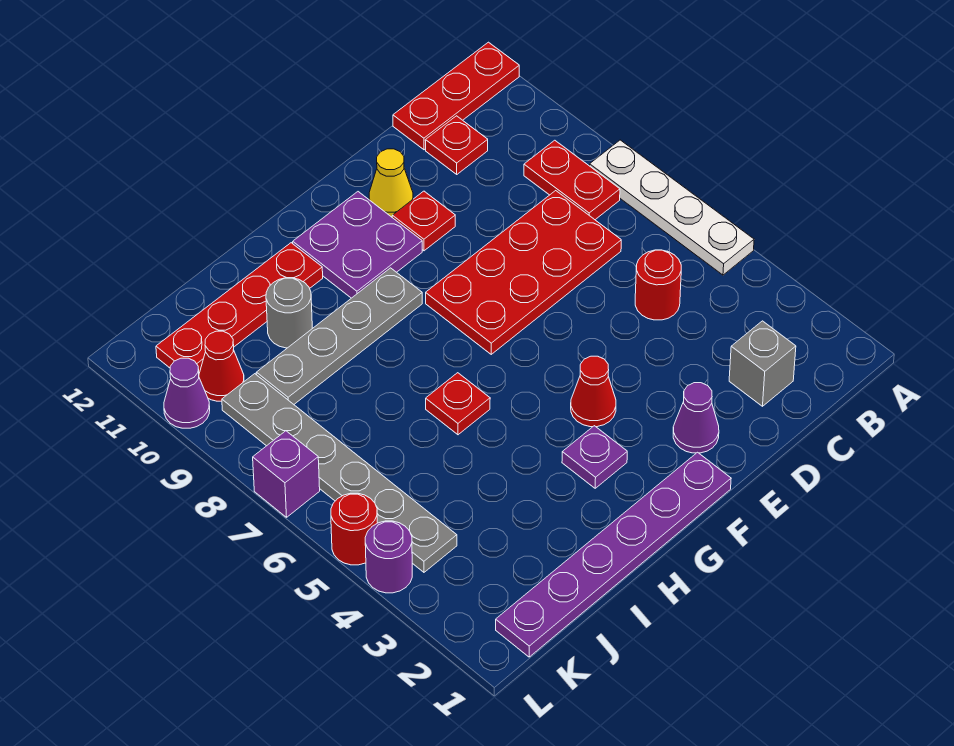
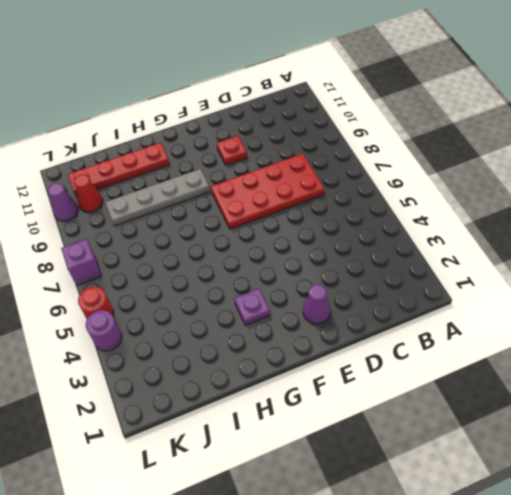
none -> white 1x4 plate [590,140,754,275]
none -> red 1x3 plate [393,42,519,150]
none -> red 1x2 plate [524,140,620,220]

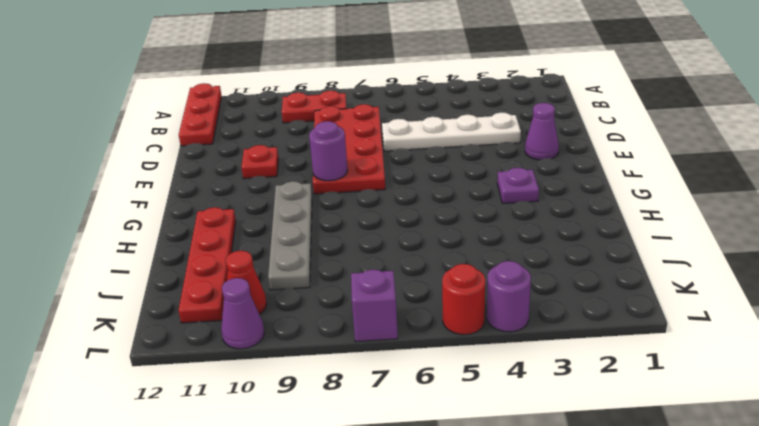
white 1x4 plate [382,113,521,151] -> white 1x4 plate moved to [590,140,754,275]
purple 1x1 round brick [309,121,348,181] -> none
none -> grey 1x1 brick [729,321,796,406]
none -> red 1x1 round brick [635,250,681,320]
none -> red 1x1 plate [425,116,488,174]

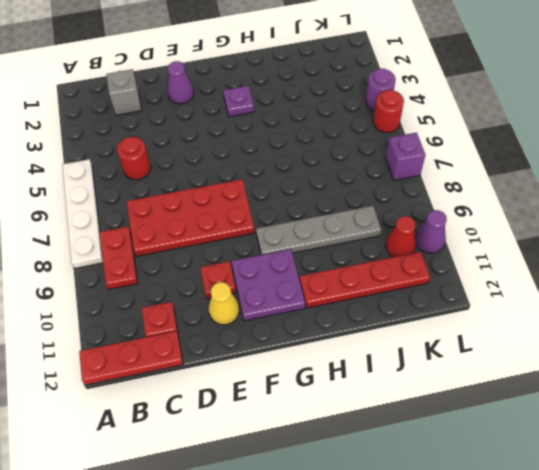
none -> purple 1x6 plate [496,452,731,657]
none -> red 1x1 cone [571,356,616,427]
none -> red 1x1 plate [426,373,490,435]

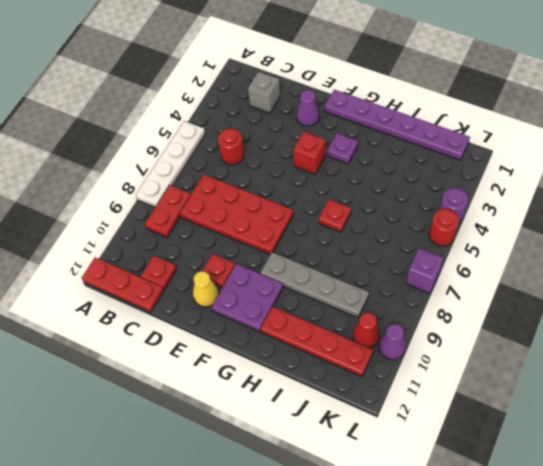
red 1x1 brick [293,132,326,174] -> red 1x1 cone [571,356,616,427]
none -> grey 1x1 round brick [266,278,312,348]
none -> grey 1x6 plate [222,374,457,572]

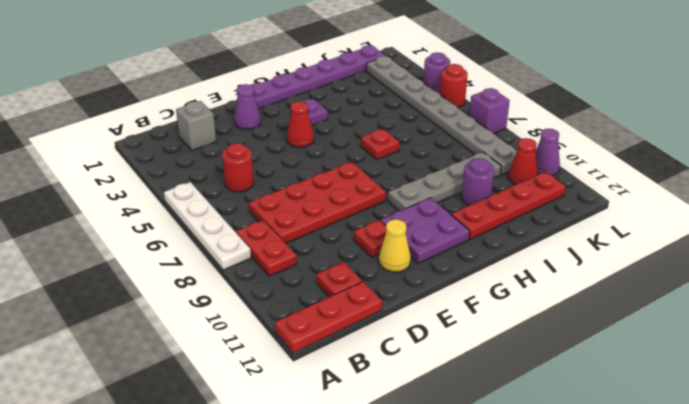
purple 1x1 round brick [462,158,494,206] -> grey 1x1 round brick [266,278,312,348]
grey 1x8 plate [366,56,517,174] -> grey 1x6 plate [222,374,457,572]

